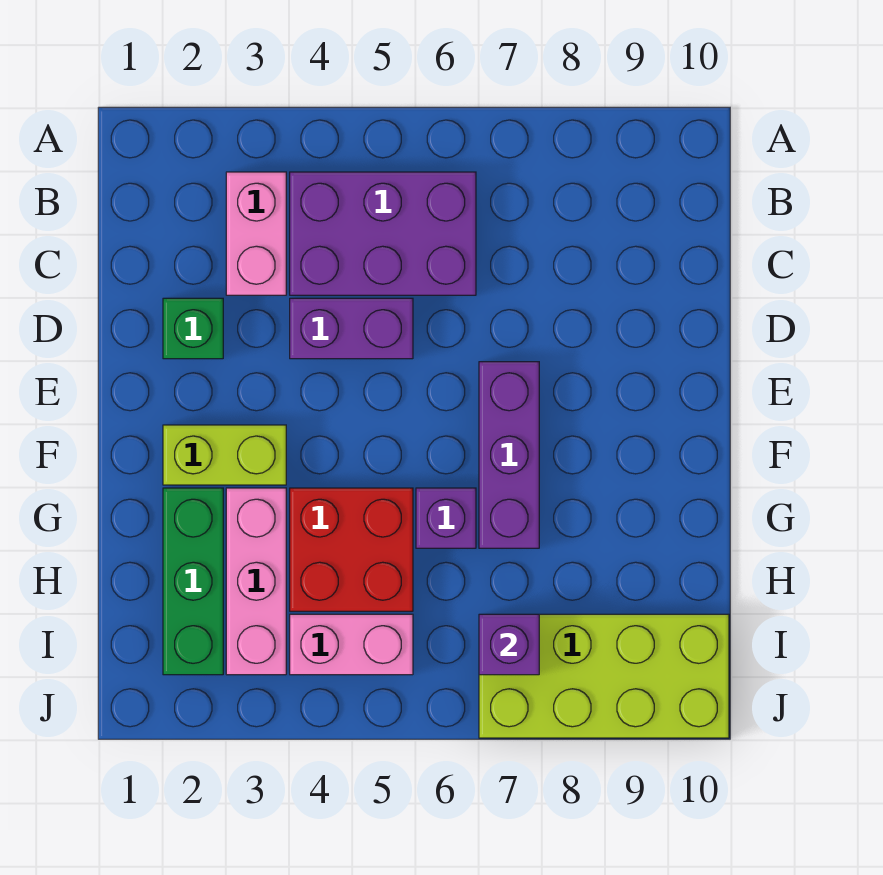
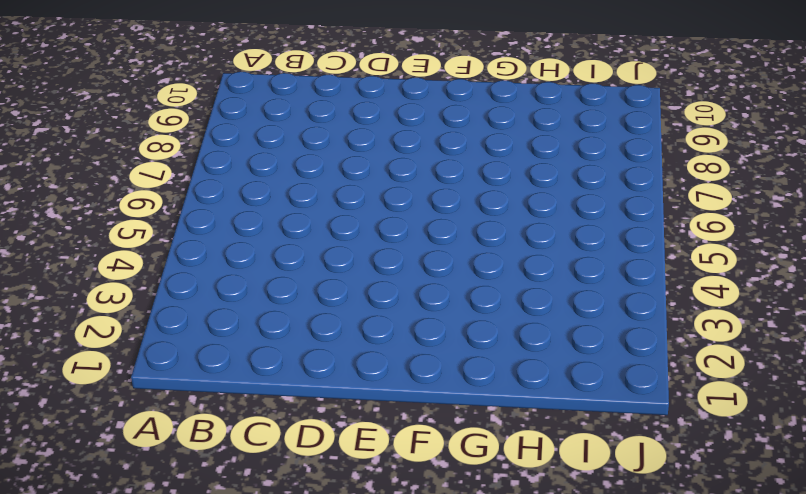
none -> pink 1x2 brick [226,172,286,295]
none -> purple 2x3 brick [290,172,476,295]
none -> green 1x1 brick [163,298,223,359]

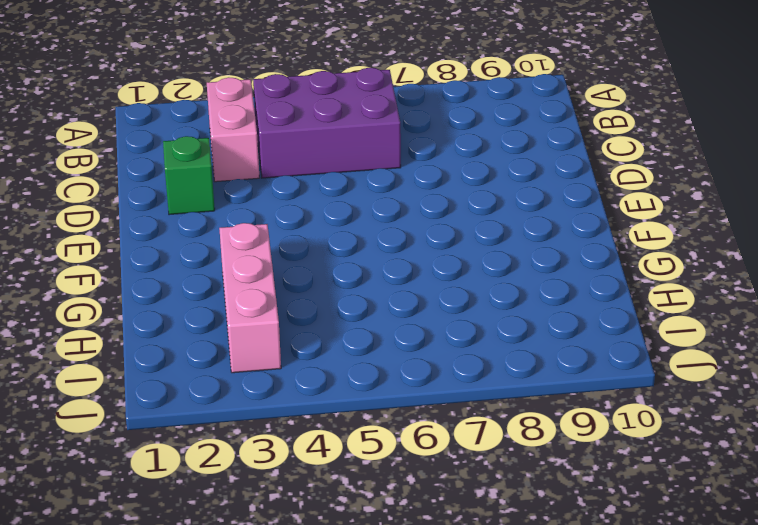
none -> purple 1x2 brick [290,298,413,359]
none -> purple 1x3 brick [479,362,539,548]
none -> lime 1x2 brick [163,425,286,485]

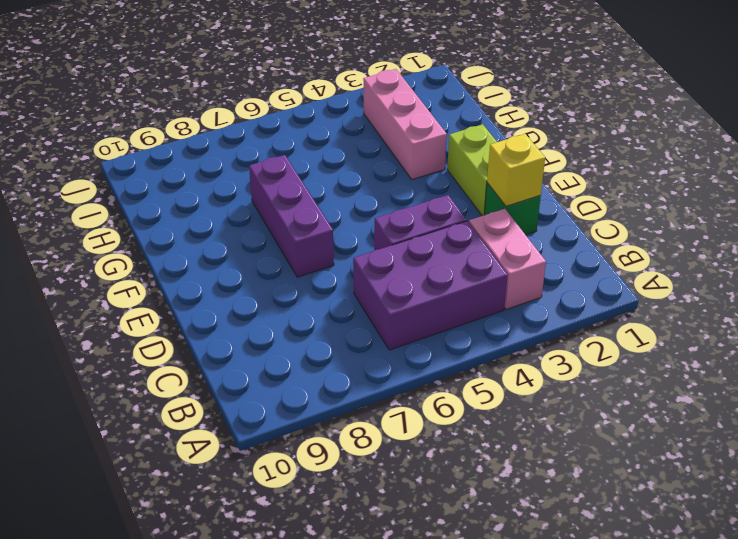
yellow 1x1 brick [487,134,545,206] -> none
lime 1x2 brick [447,124,497,216] -> lime 1x2 brick turned to [163,425,286,485]
none -> green 1x3 brick [163,488,223,675]
none -> red 2x2 brick [290,488,413,611]
none -> purple 1x1 brick [416,488,476,548]

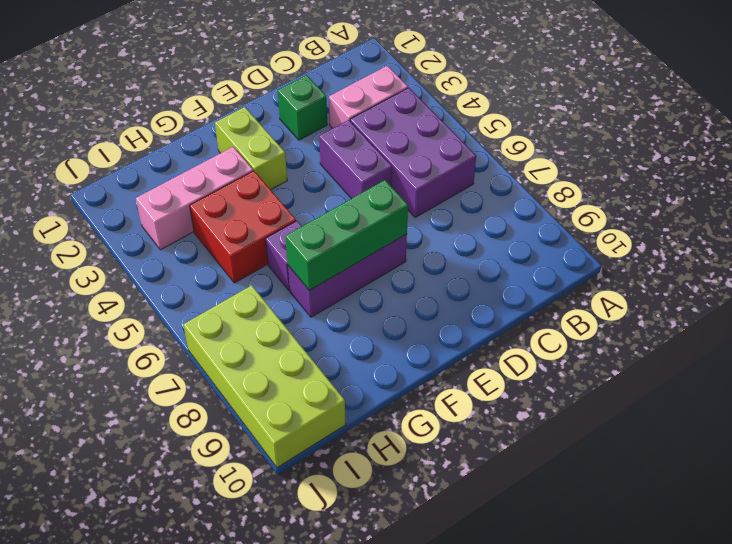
green 1x3 brick [285,180,408,290] -> green 1x3 brick moved to [163,488,223,675]
none -> pink 1x2 brick [290,614,413,675]
none -> purple 1x1 brick [479,614,539,675]

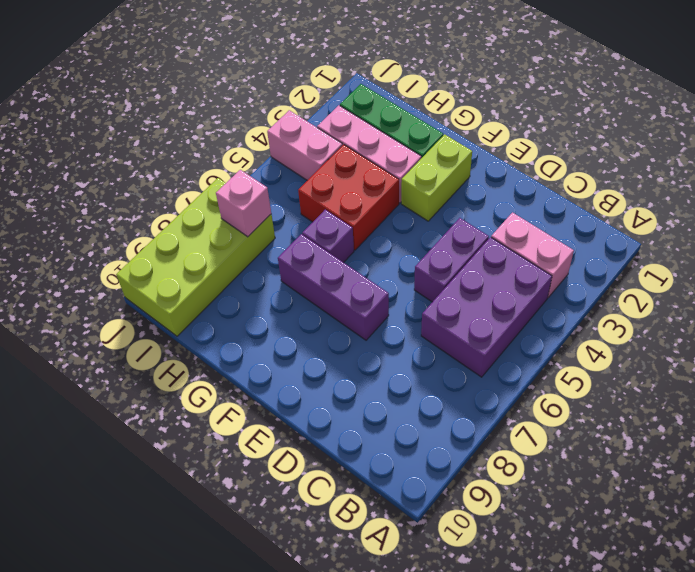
pink 1x2 brick [267,110,342,180] -> pink 1x2 brick turned to [290,614,413,675]
pink 1x1 brick [216,170,271,237] -> purple 1x1 brick [479,614,539,675]
none -> green 1x1 brick [163,298,223,359]

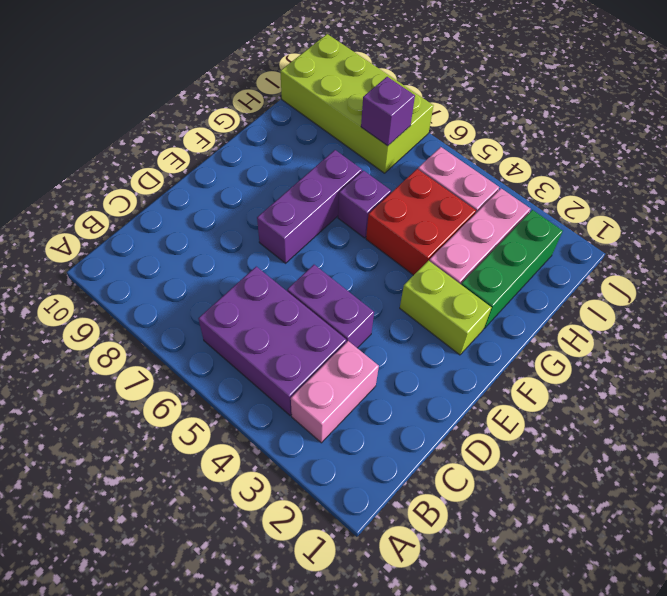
none -> green 1x1 brick [163,298,223,359]

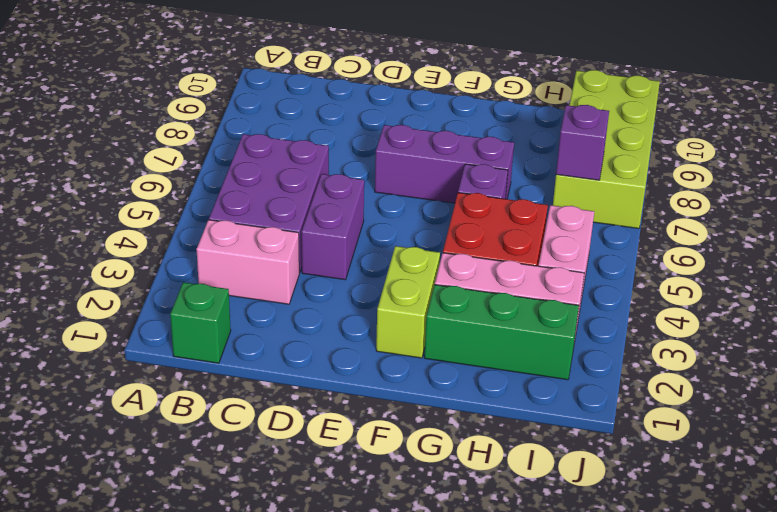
green 1x1 brick [170,282,231,363] -> green 1x1 brick moved to [163,298,223,359]

